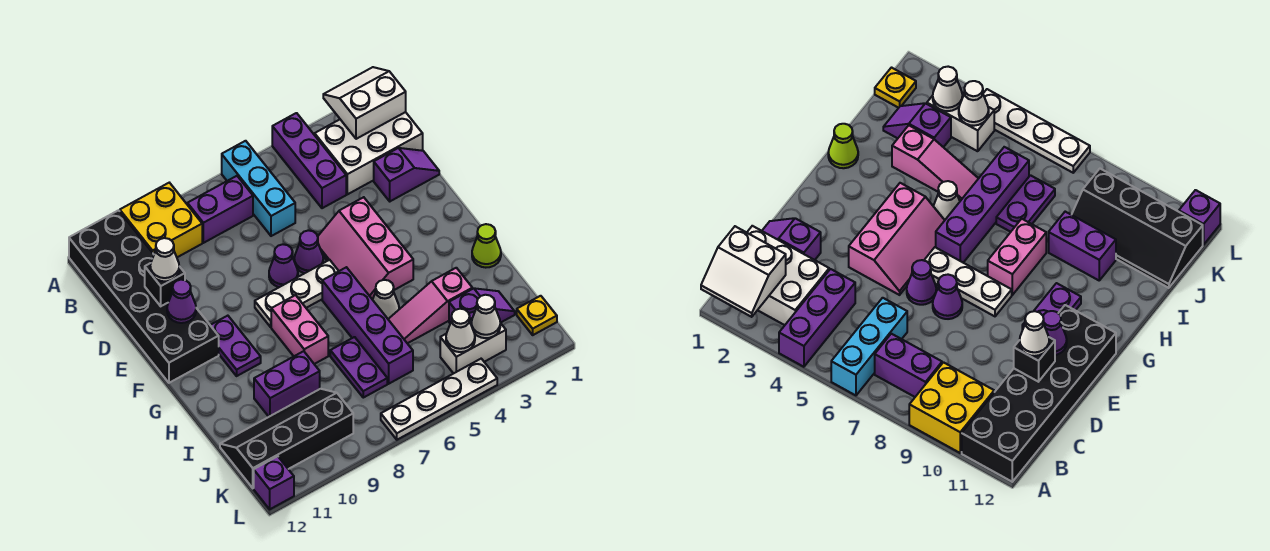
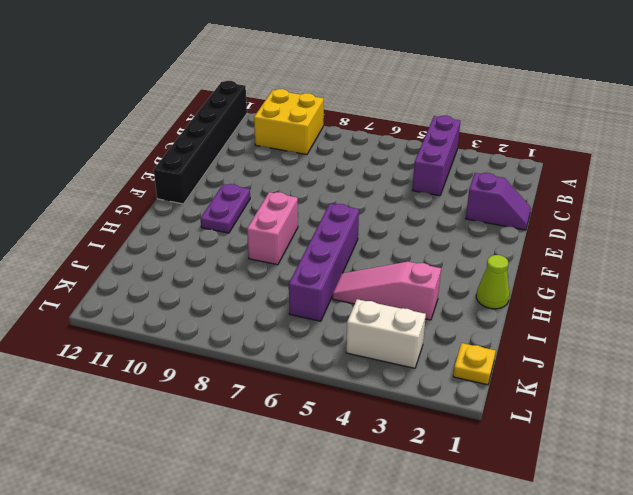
black 1x6 brick [154,81,247,204] -> black 2x6 brick [69,210,219,383]
none -> cyan 1x3 brick [222,141,295,236]
none -> white 2x3 brick [315,112,423,194]
none -> purple 1x2 brick [187,176,253,243]
none -> pink 2x3 slope [318,197,413,300]

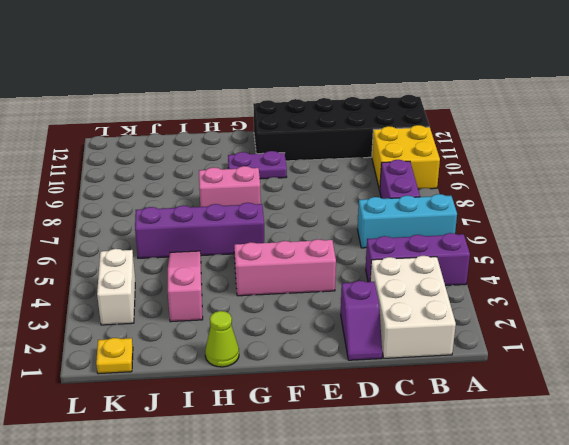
none -> purple 1x1 cone [294,230,323,273]
none -> purple 1x1 cone [269,244,298,287]
none -> white 1x3 plate [255,260,339,327]
none -> white 1x1 cone [373,280,399,319]

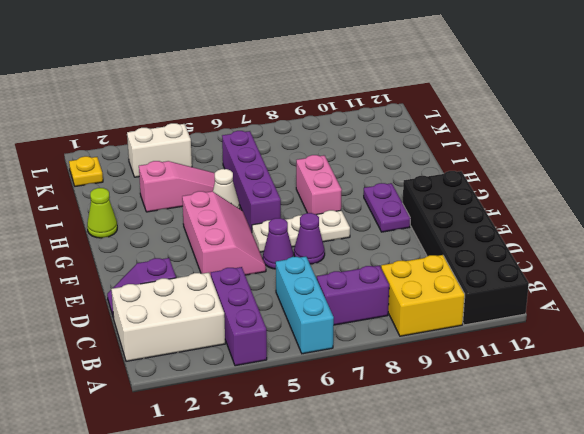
none -> purple 1x2 plate [330,337,387,398]
none -> purple 1x2 brick [254,351,320,417]
none -> purple 1x2 slope [449,288,515,323]
none -> black 2x4 slope [220,389,353,488]

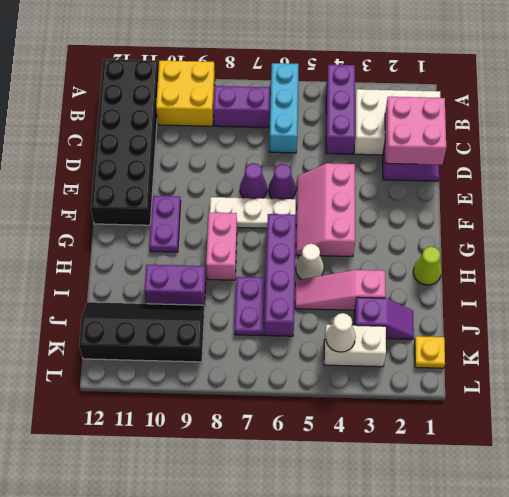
pink 2x2 brick [385,97,446,165] -> none
none -> white 1x4 plate [381,359,497,440]
none -> purple 1x1 brick [254,456,294,509]
none -> white 2x2 slope [323,67,406,139]
none -> black 1x1 brick [145,263,185,306]

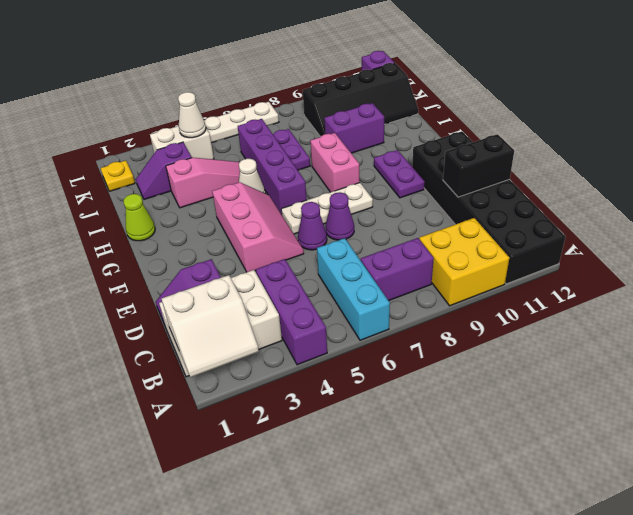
black 1x2 brick [443,134,514,197] -> black 1x1 brick [145,263,185,306]
none -> purple 1x1 cone [167,280,196,323]
none -> white 1x1 cone [471,295,500,338]
none -> white 1x1 cone [150,238,179,281]

